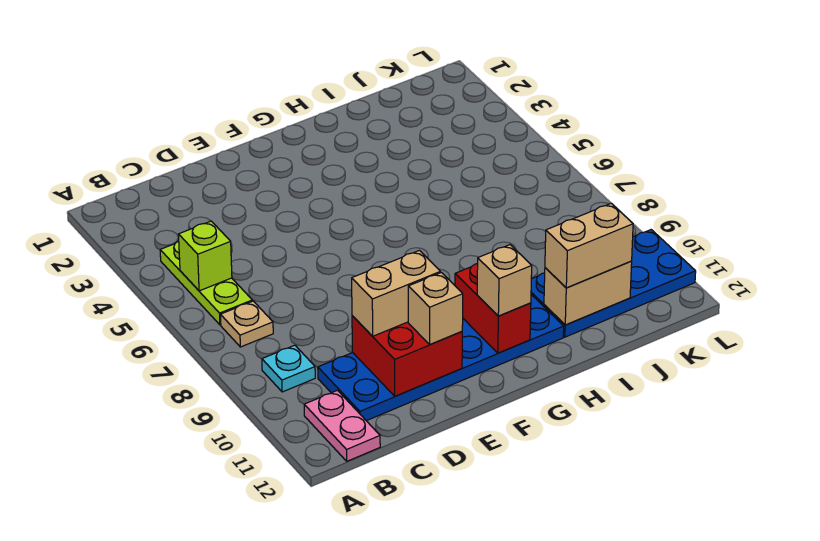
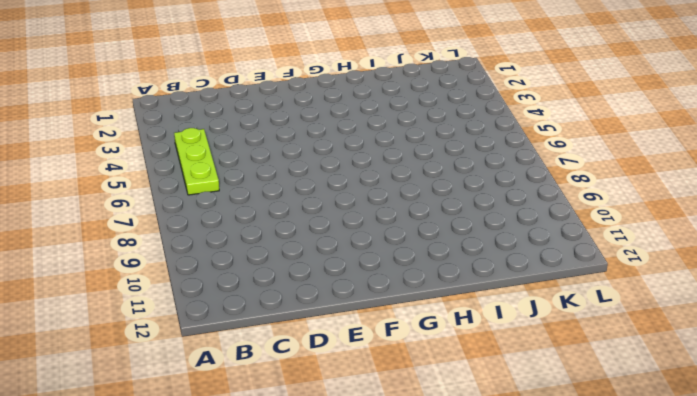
none -> tan 1x1 plate [221,301,273,347]
none -> cyan 1x1 plate [262,345,315,392]
none -> pink 1x2 plate [304,390,380,461]

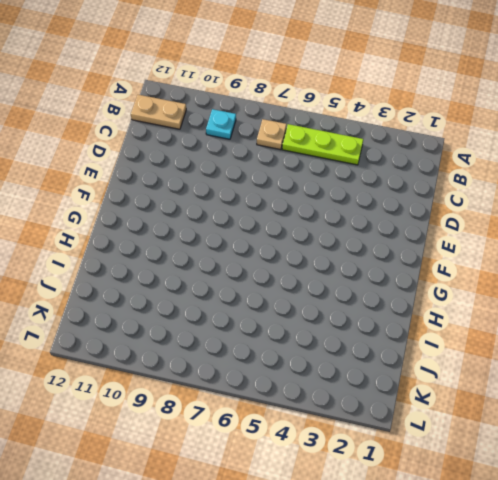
tan 1x2 plate [131,95,186,129] -> pink 1x2 plate [304,390,380,461]
none -> blue 2x6 plate [318,295,564,421]
none -> blue 2x4 plate [531,230,696,337]
none -> lime 1x1 brick [179,221,232,291]

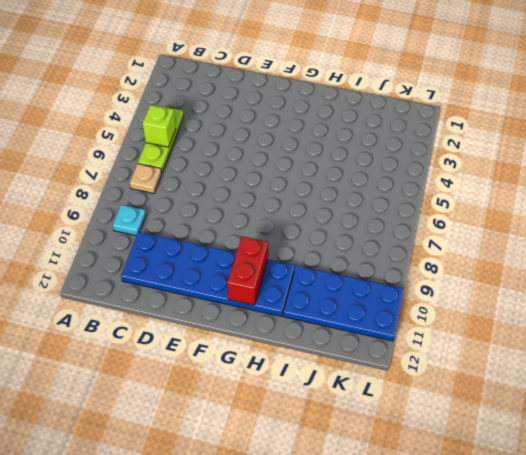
none -> pink 1x2 plate [304,390,380,461]
none -> red 2x2 brick [352,316,462,396]
none -> tan 1x2 brick [544,261,632,325]

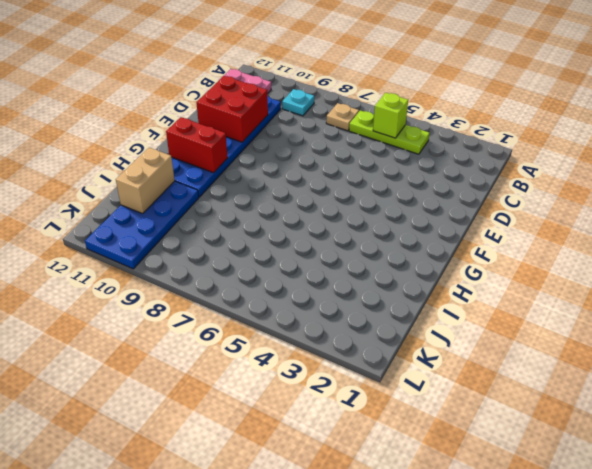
none -> tan 1x2 brick [352,250,440,336]
none -> tan 1x1 brick [408,273,463,344]
none -> tan 1x1 brick [477,245,532,316]

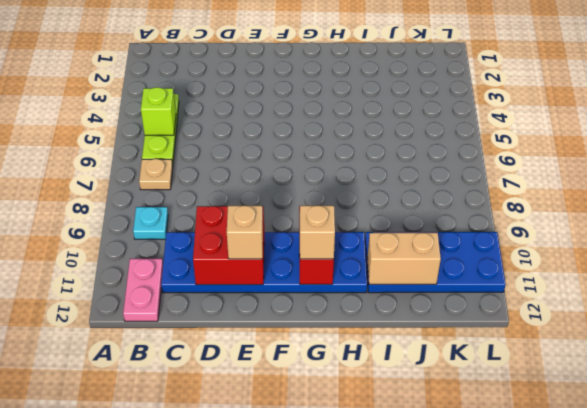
none -> tan 1x2 brick [352,250,440,336]
none -> tan 1x2 brick [545,203,633,288]

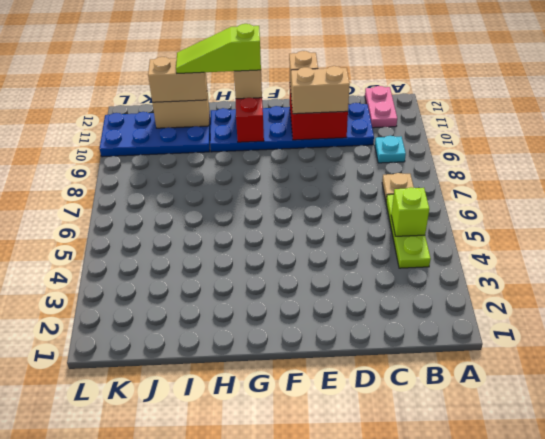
lime 1x3 slope [176,24,261,73] -> none

